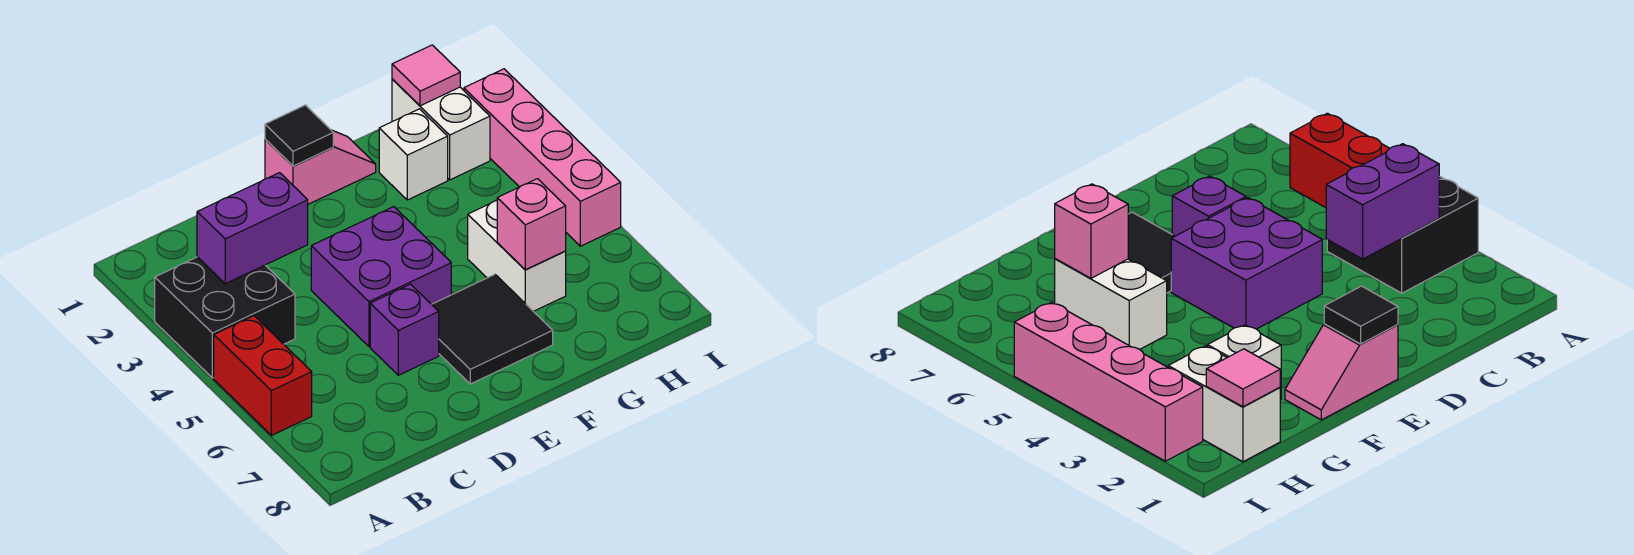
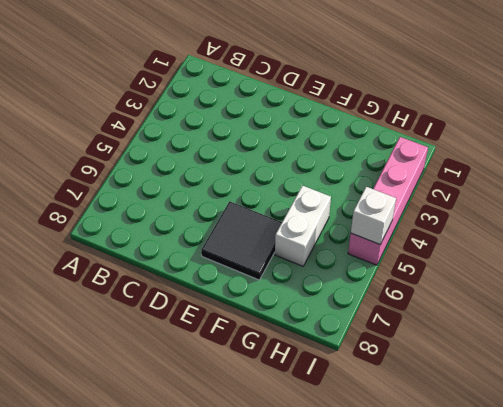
white 1x1 brick [351,187,396,244] -> white 1x1 brick moved to [379,109,448,200]
none -> black 2x2 brick [155,257,295,378]
none -> red 1x2 brick [214,316,312,436]
none -> purple 2x2 brick [311,207,451,346]

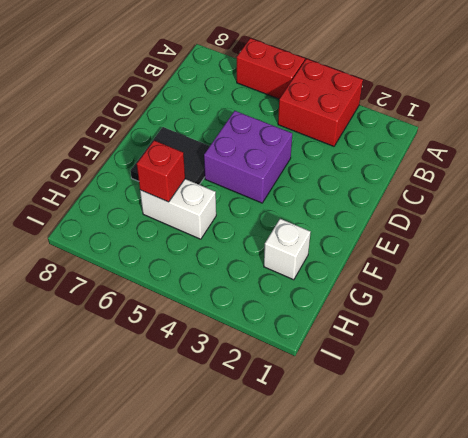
red 2x2 brick [278,59,363,146] -> black 2x2 brick [155,257,295,378]
red 1x1 brick [137,141,185,202] -> pink 1x1 brick [497,179,566,270]
none -> purple 1x1 brick [370,284,439,375]
none -> pink 1x2 slope [265,130,376,204]
none -> white 1x2 brick [392,79,490,180]

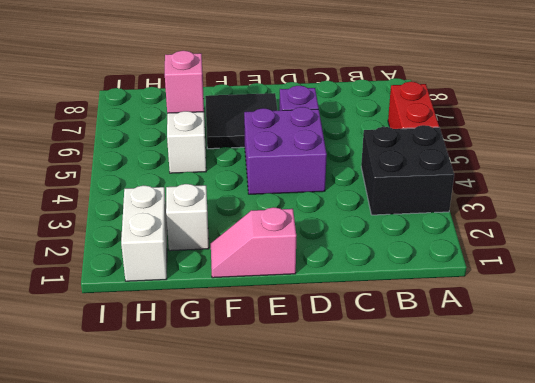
none -> pink 1x4 brick [464,69,621,246]
none -> purple 1x2 brick [197,173,308,284]
none -> black 1x1 tile [265,105,333,166]

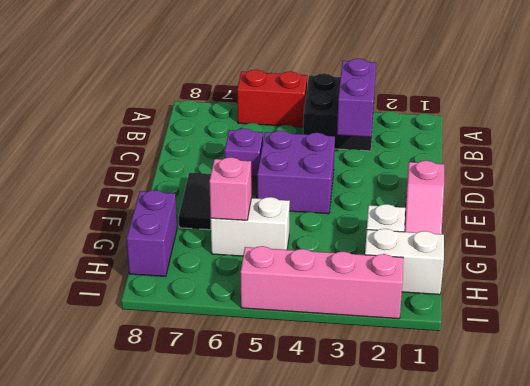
purple 1x2 brick [127,190,177,276] -> none
none -> black 1x1 tile [265,105,333,166]
none -> pink 1x1 tile [392,45,460,106]

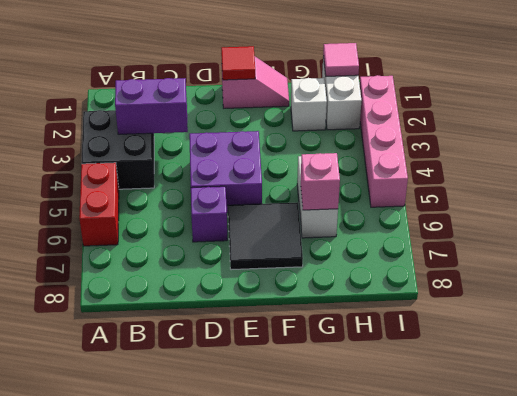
red 1x1 tile [221,46,255,80] -> black 1x1 tile [265,105,333,166]

